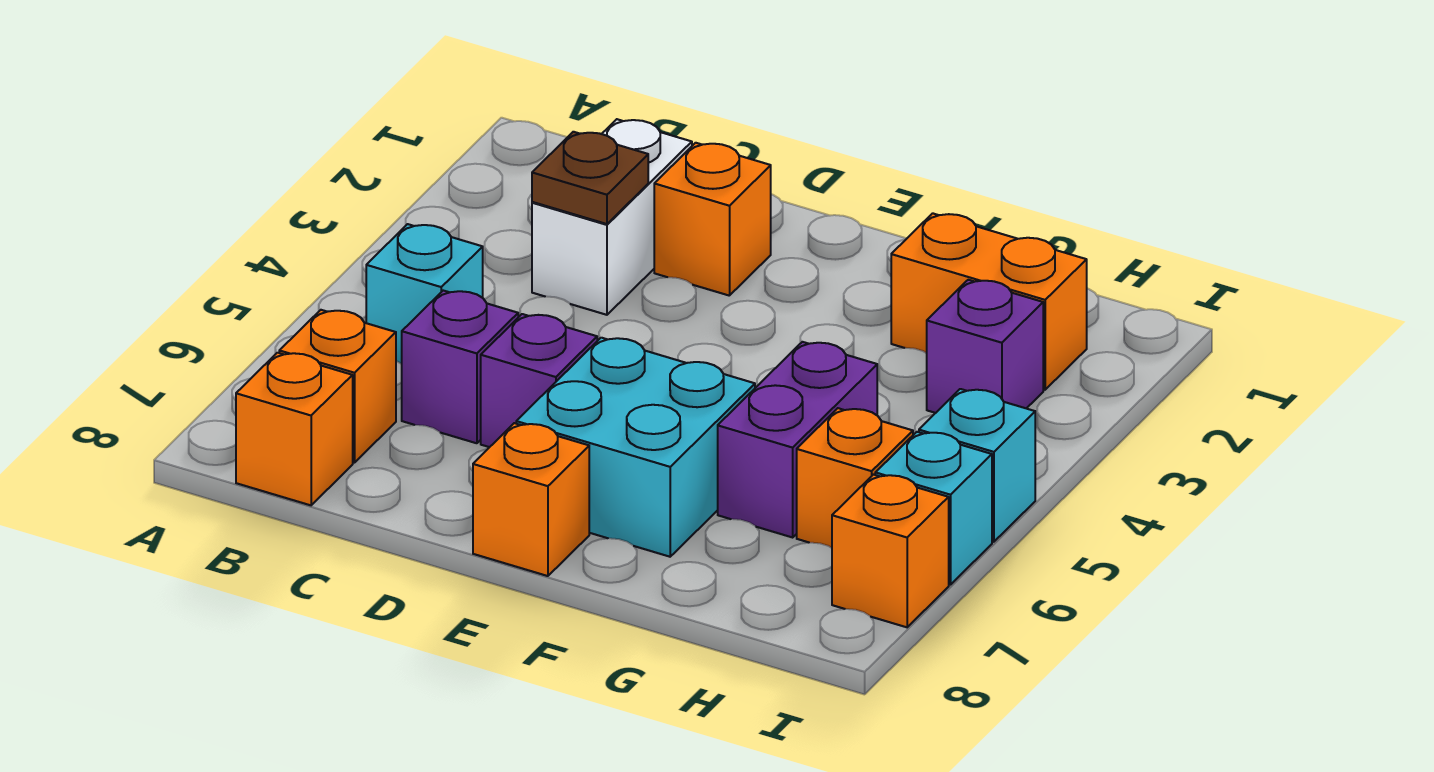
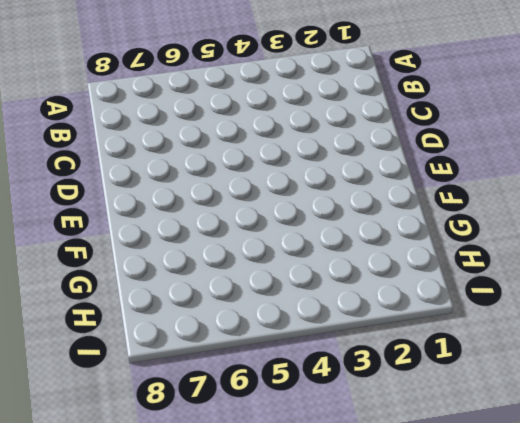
none -> cyan 1x1 brick [366,224,483,364]
none -> orange 1x1 brick [279,310,396,463]
none -> orange 1x1 brick [236,353,353,505]

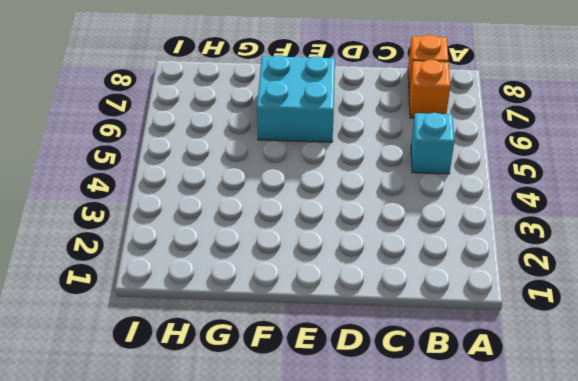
none -> white 1x2 brick [532,119,692,315]
none -> purple 1x1 brick [402,291,518,443]
none -> orange 1x1 brick [654,143,771,296]

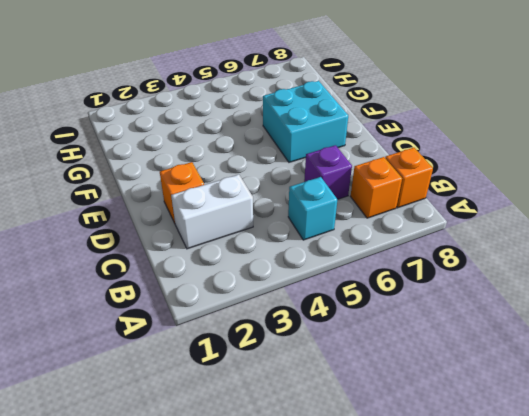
none -> purple 1x1 brick [481,314,597,447]
none -> orange 1x1 brick [473,423,589,576]
none -> orange 1x2 brick [891,213,1087,390]

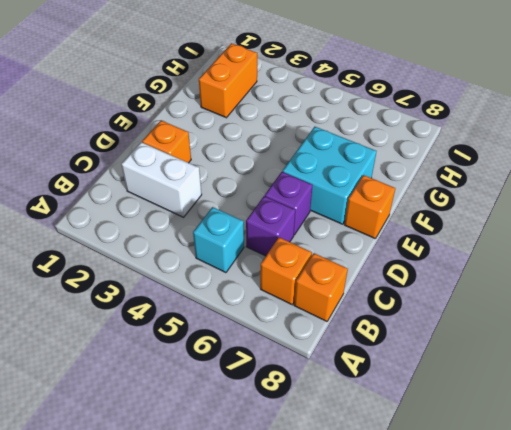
none -> purple 1x2 brick [718,342,877,537]
none -> purple 1x1 brick [927,280,1043,413]
none -> orange 1x1 brick [797,408,913,548]

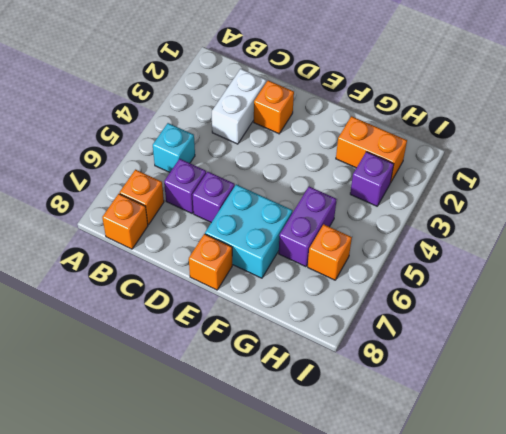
none -> cyan 1x1 brick [919,389,1035,542]
none -> cyan 1x1 brick [875,432,992,585]
none -> orange 1x1 brick [832,475,949,627]

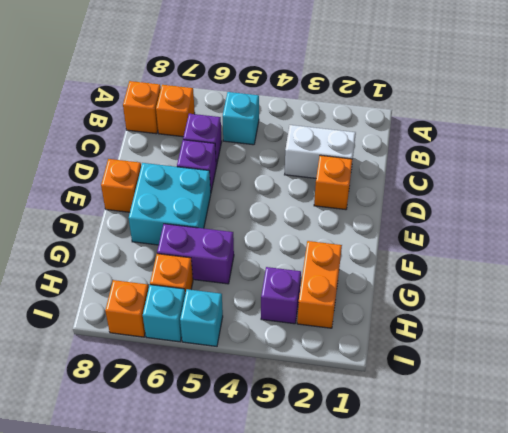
none -> brown 1x1 plate [532,132,648,224]

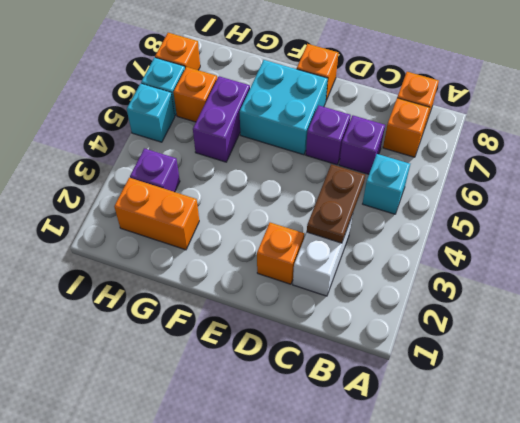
brown 1x2 plate [307,164,365,243] -> brown 1x1 plate [532,132,648,224]

